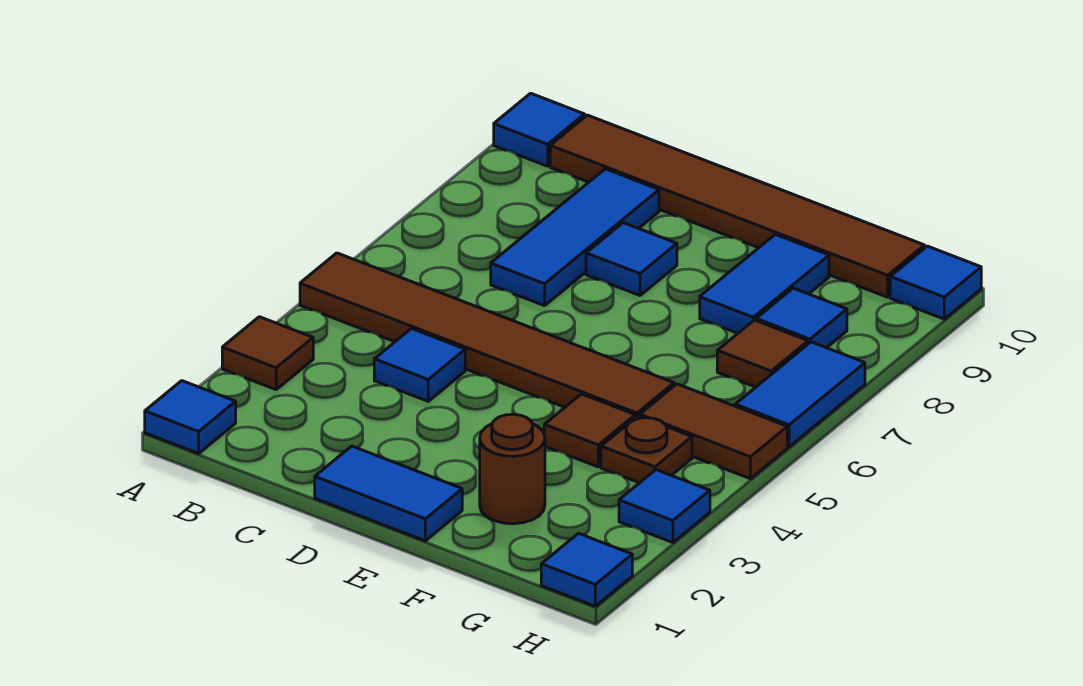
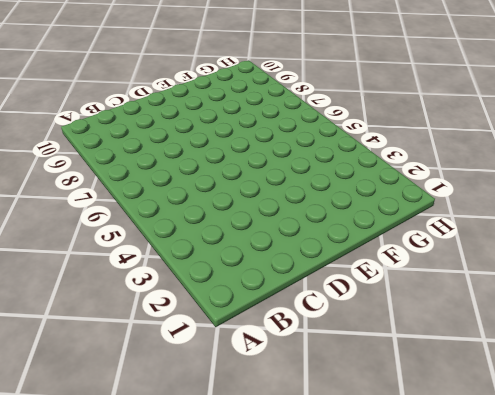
none -> blue 1x1 tile [145,381,236,453]
none -> brown 1x1 tile [222,317,313,390]
none -> brown 1x6 tile [300,253,674,418]

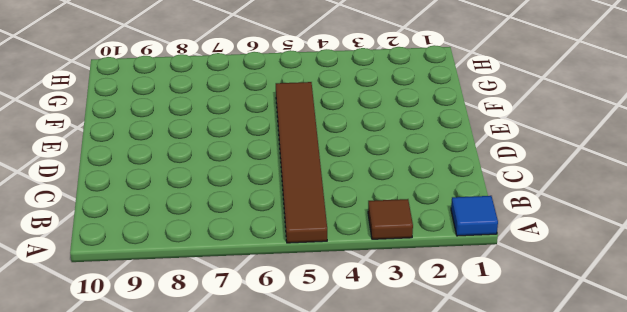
none -> blue 1x1 tile [494,93,585,166]
none -> brown 1x6 tile [550,115,925,297]
none -> blue 1x1 tile [374,329,465,401]

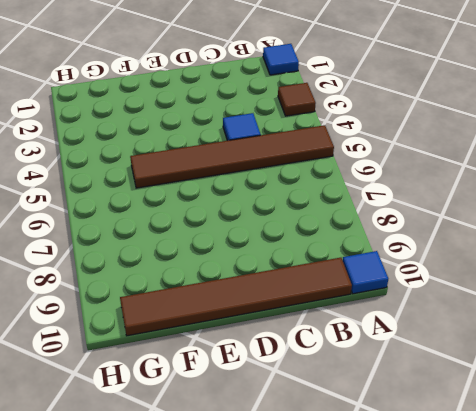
none -> blue 1x3 tile [491,169,659,306]
none -> blue 1x2 tile [315,446,462,541]
none -> blue 1x1 tile [586,223,677,296]

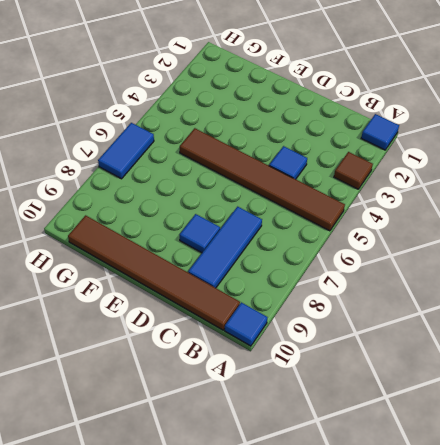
none -> blue 1x2 tile [315,446,462,541]
none -> brown 1x1 round brick [480,414,545,524]
none -> brown 1x1 tile [544,394,635,467]

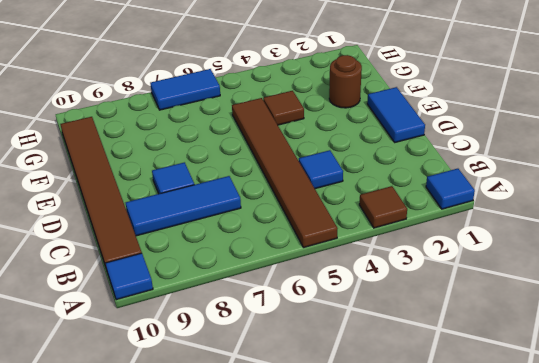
none -> blue 1x2 tile [700,234,829,333]
none -> brown 1x1 plate [601,416,692,483]
none -> brown 1x2 tile [640,384,787,479]

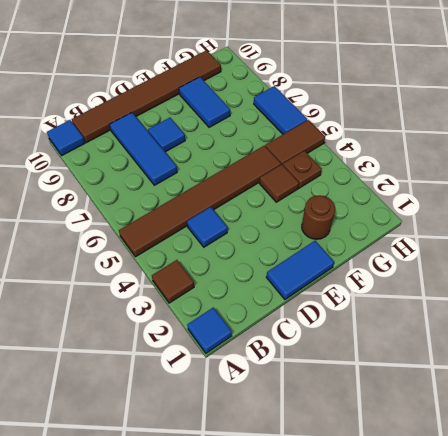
none -> brown 1x1 tile [717,320,808,387]
none -> blue 1x1 tile [756,288,847,348]
none -> blue 1x1 tile [541,534,632,606]

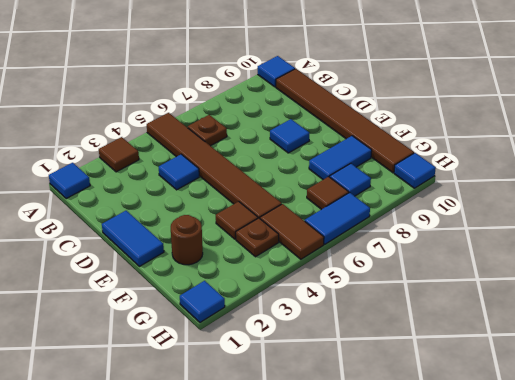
brown 1x1 plate [188,115,227,146] -> none
none -> blue 1x3 tile [491,169,659,306]
none -> blue 1x1 tile [619,470,710,543]

